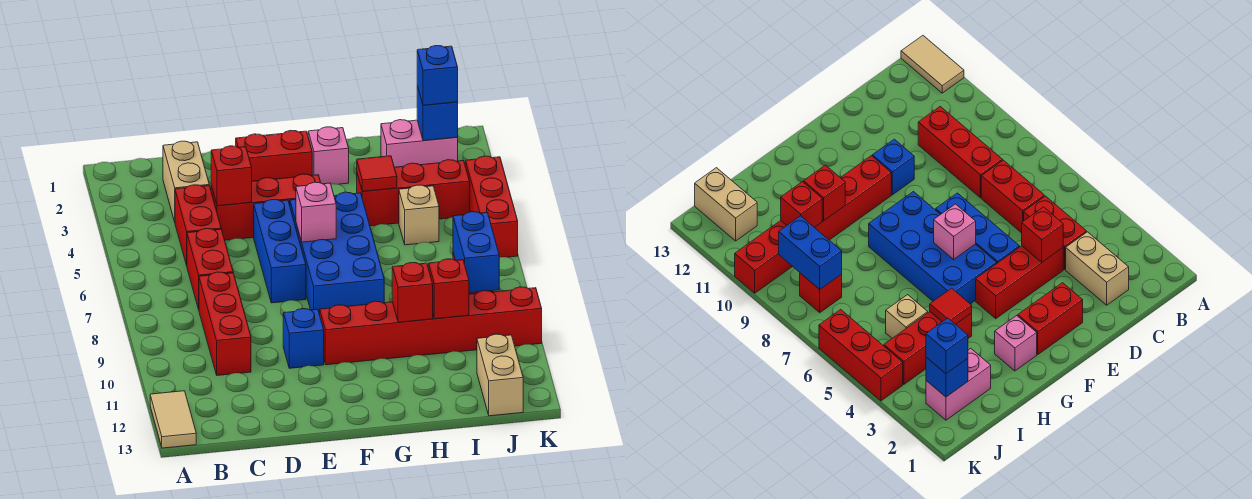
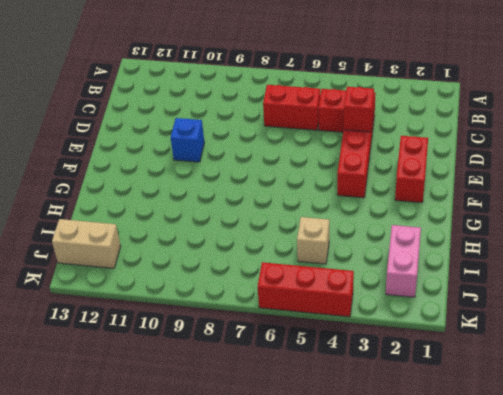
none -> tan 1x2 tile [150,391,196,448]
none -> tan 1x2 brick [163,141,209,222]
none -> red 1x3 brick [199,272,251,375]

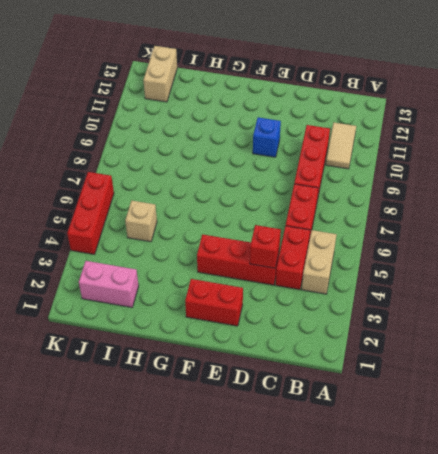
tan 1x2 brick [302,230,337,294] -> tan 1x2 brick moved to [163,141,209,222]
tan 1x2 tile [326,123,356,169] -> tan 1x2 tile moved to [150,391,196,448]
none -> blue 1x3 brick [254,200,306,303]
none -> blue 2x4 brick [290,192,384,314]
none -> red 1x6 brick [320,287,542,365]

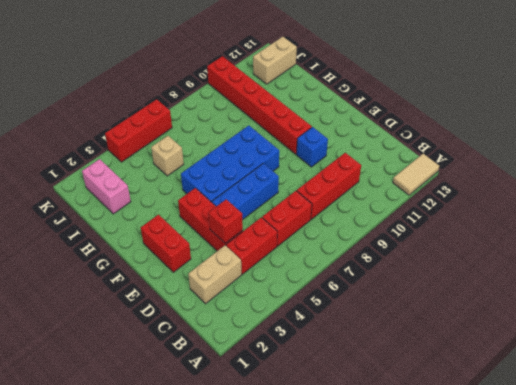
none -> pink 1x1 brick [308,127,349,184]
none -> red 1x3 brick [357,160,470,226]
none -> red 1x1 brick [800,273,842,313]

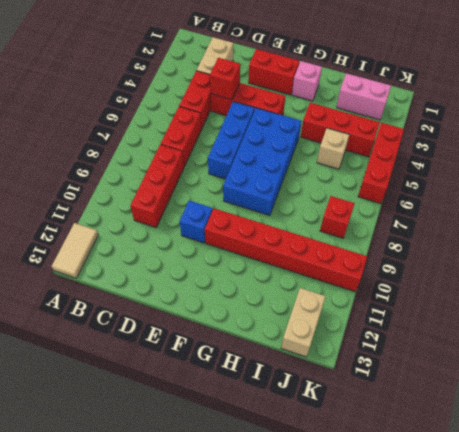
none -> pink 1x1 brick [296,182,336,242]
none -> red 1x1 tile [357,156,397,191]
none -> red 1x1 brick [392,263,433,322]

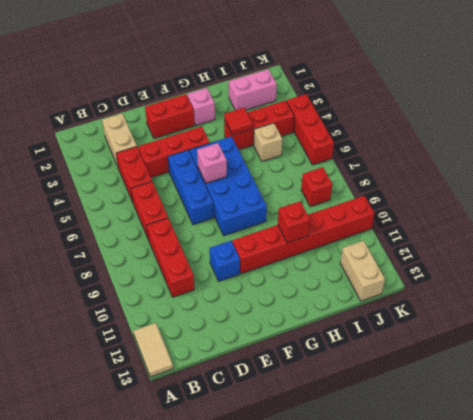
none -> red 1x1 brick [211,146,252,206]
none -> red 1x1 brick [429,259,469,319]
none -> blue 1x1 brick [417,86,458,141]

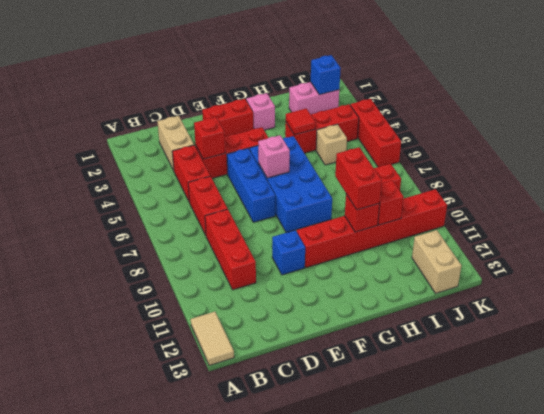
red 1x2 brick [335,147,382,210] -> none
none -> blue 1x2 brick [453,212,499,293]
none -> blue 1x1 brick [417,46,458,105]

